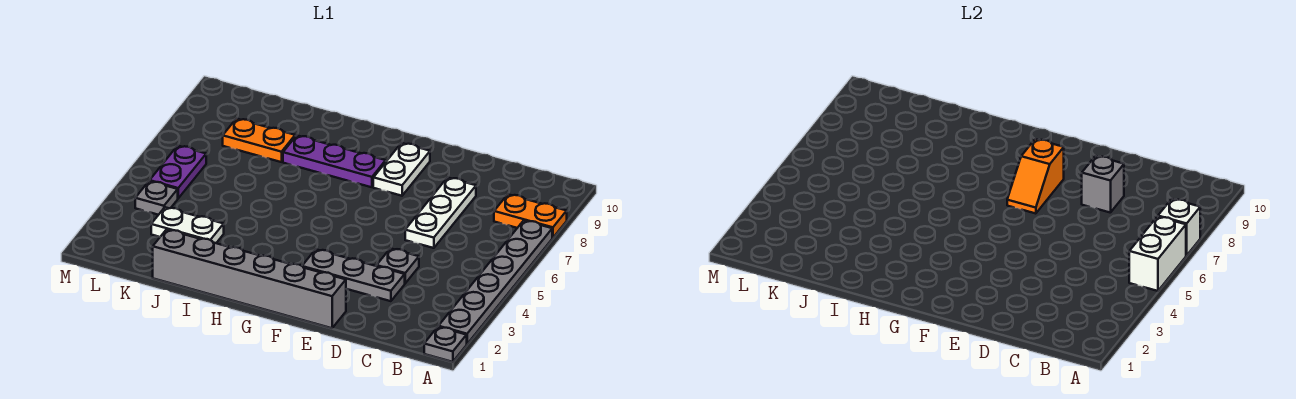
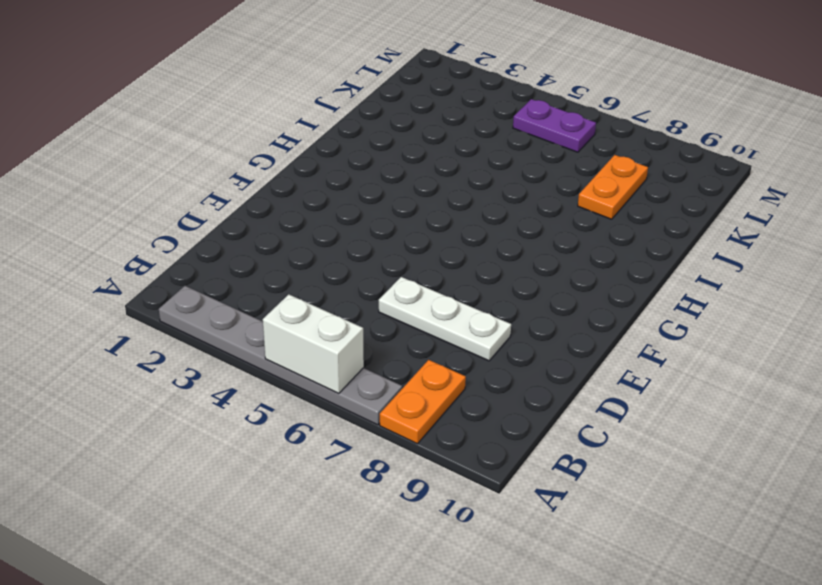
none -> grey 1x1 plate [424,327,467,362]
none -> grey 1x3 plate [302,249,405,301]
none -> grey 1x1 plate [377,248,419,283]

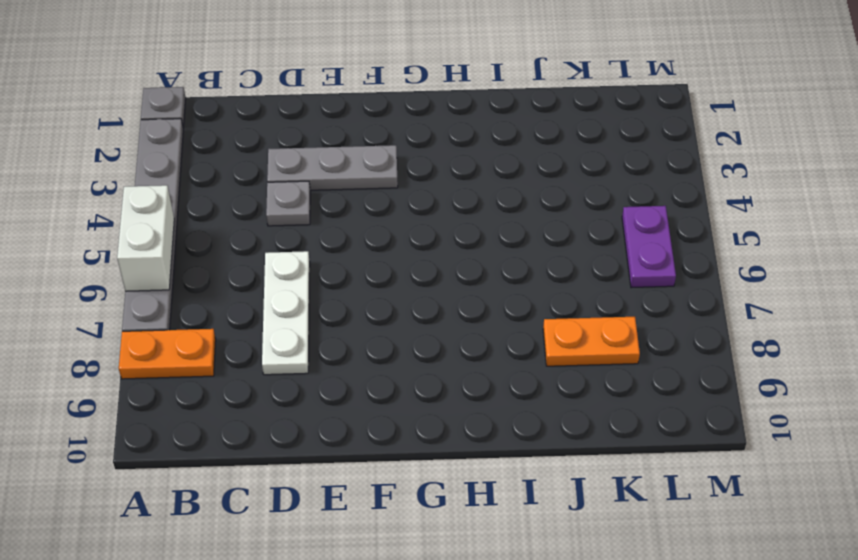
none -> grey 1x6 brick [153,230,346,328]
none -> white 1x2 plate [373,143,430,196]
none -> purple 1x3 plate [283,135,386,187]

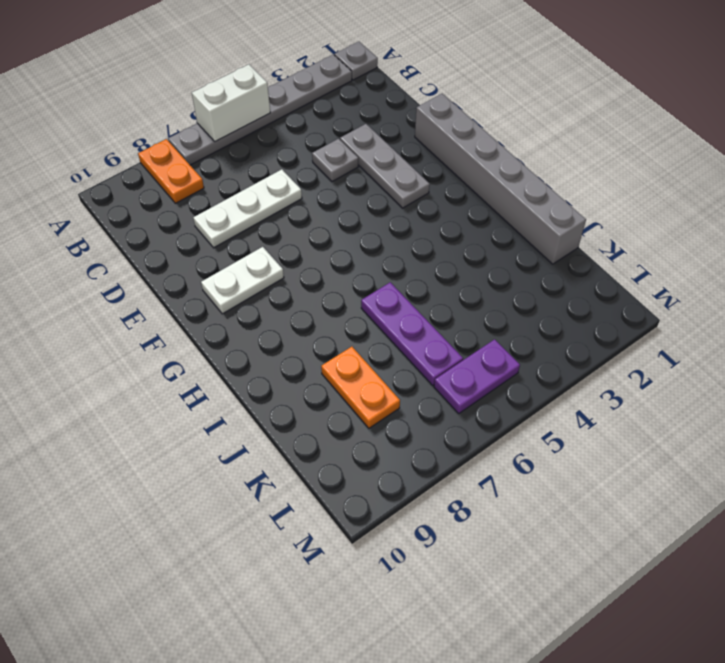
purple 1x3 plate [361,282,463,385] -> purple 1x3 plate moved to [283,135,386,187]
none -> white 1x2 plate [151,207,224,243]
none -> grey 1x1 plate [135,181,178,215]
none -> white 1x1 brick [1158,199,1200,256]

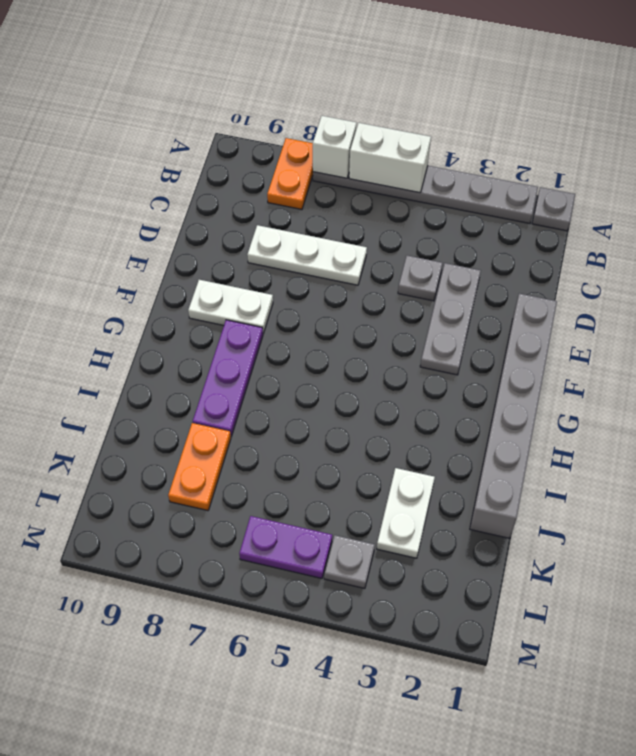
none -> grey 1x1 brick [1082,156,1124,213]
none -> orange 1x2 slope [1007,139,1064,214]

